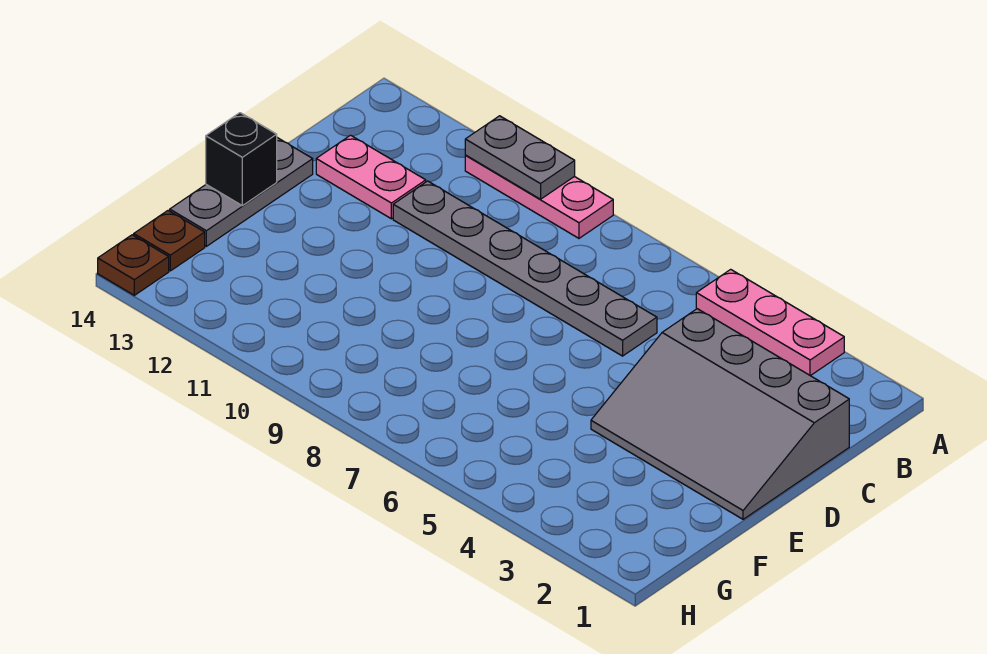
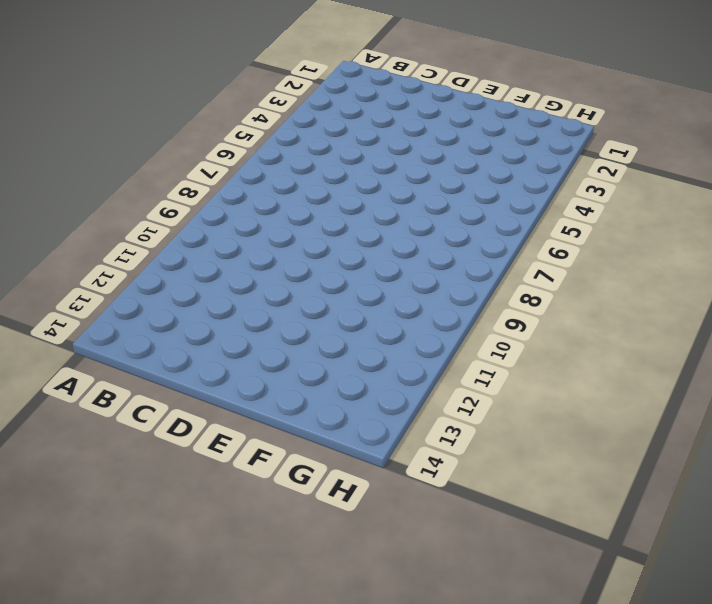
none -> pink 1x3 plate [696,269,844,376]
none -> pink 1x3 plate [465,156,613,238]

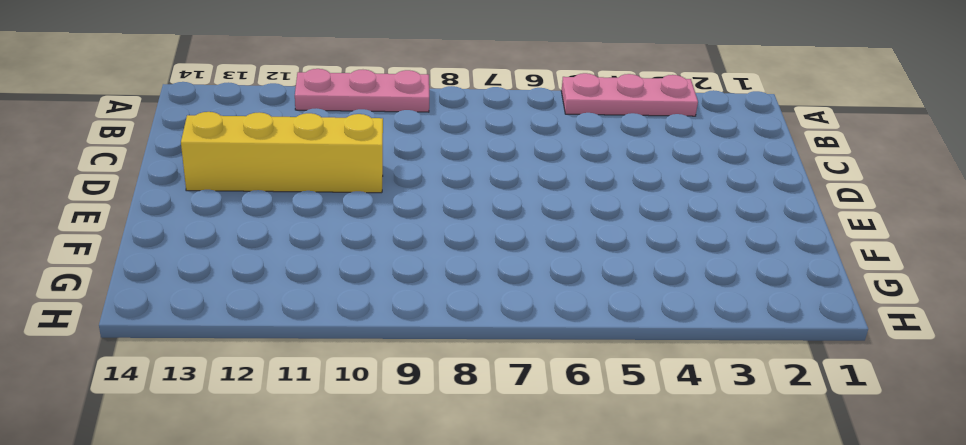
yellow 1x4 brick [181,112,383,193] -> none
none -> grey 3x4 slope [591,309,849,519]
none -> grey 1x6 plate [393,181,657,356]

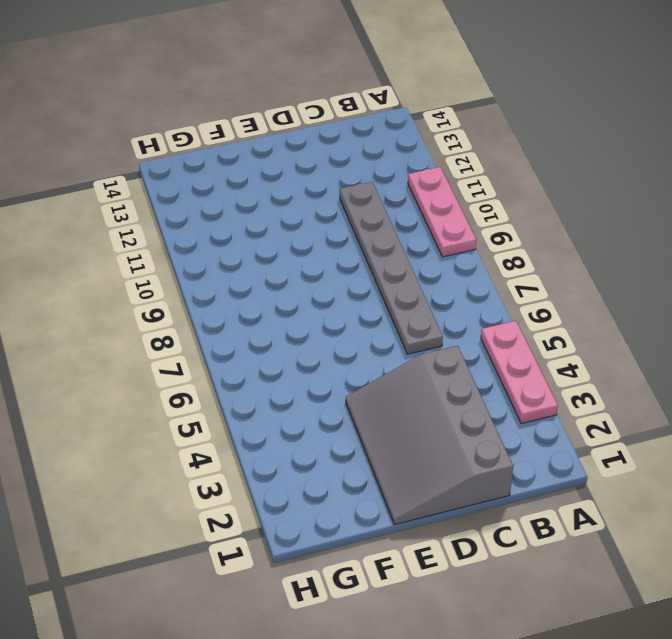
none -> pink 1x2 plate [316,135,426,219]
none -> grey 1x3 plate [170,138,313,246]

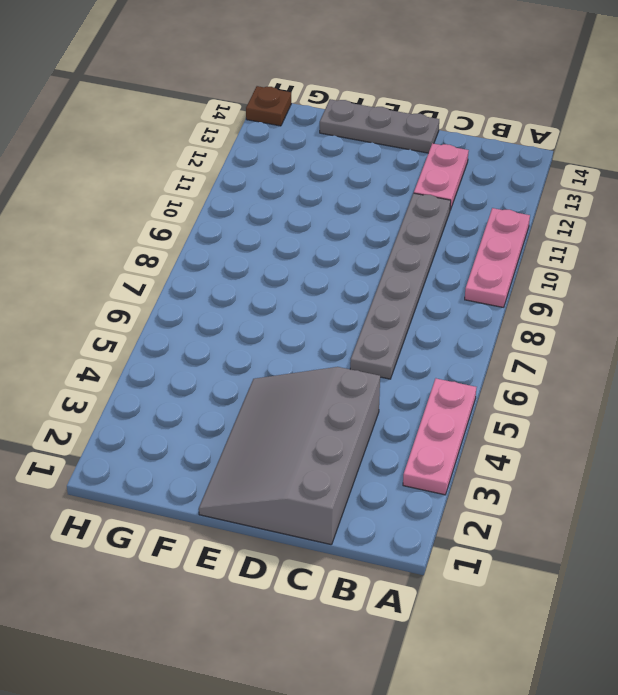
none -> brown 1x1 plate [134,211,205,271]
none -> grey 1x2 plate [465,116,575,199]

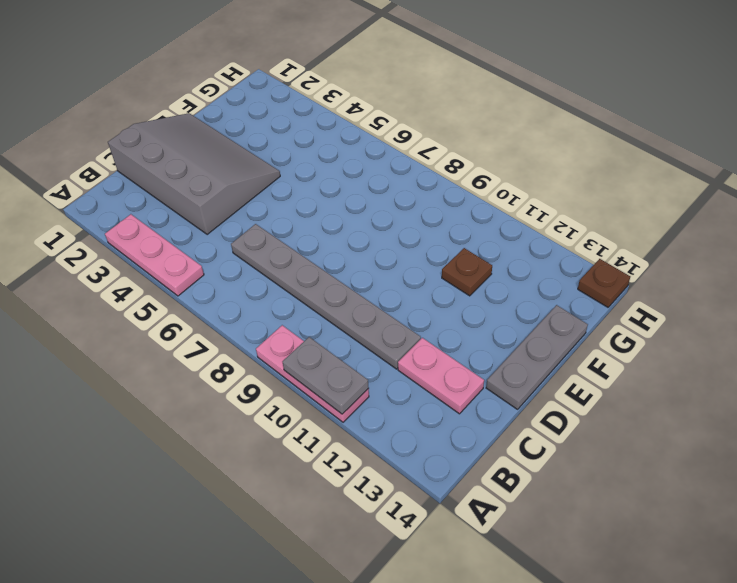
brown 1x1 plate [442,248,492,296] -> brown 1x1 plate moved to [134,211,205,271]
none -> black 1x1 brick [206,113,277,206]

